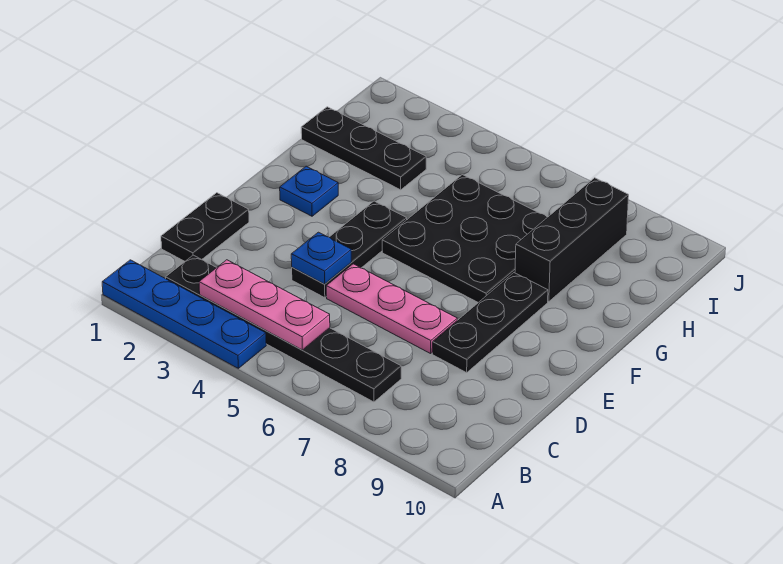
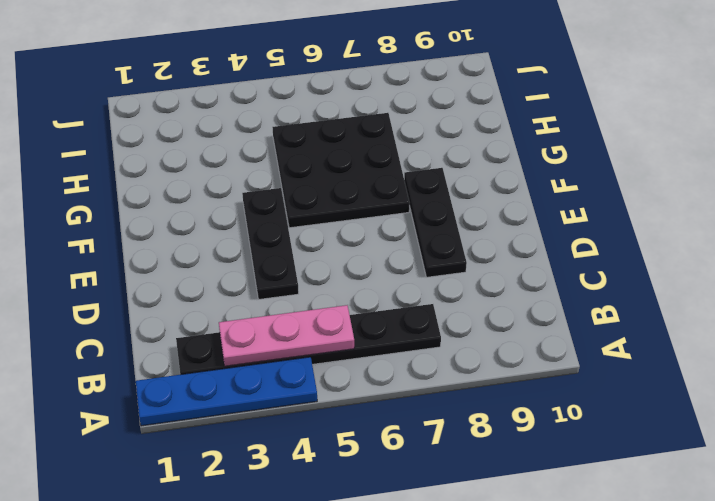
none -> black 1x2 plate [161,193,249,261]
none -> pink 1x3 plate [326,264,457,354]
none -> blue 1x1 plate [280,166,338,216]

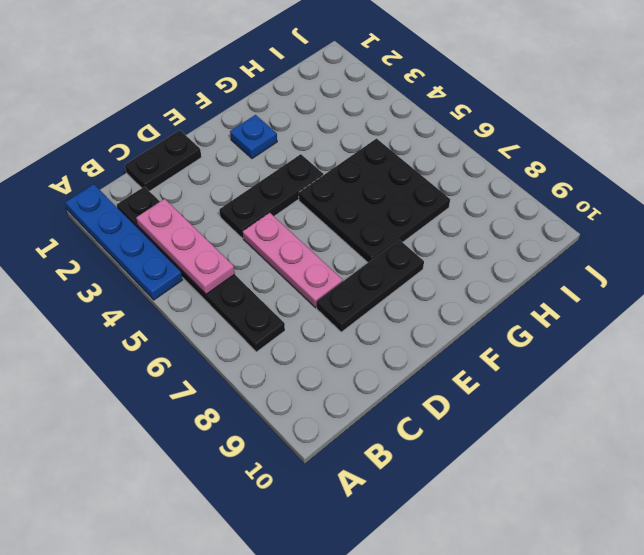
none -> black 1x3 brick [515,178,629,302]
none -> black 1x3 plate [301,107,426,190]
none -> blue 1x1 plate [291,232,351,284]

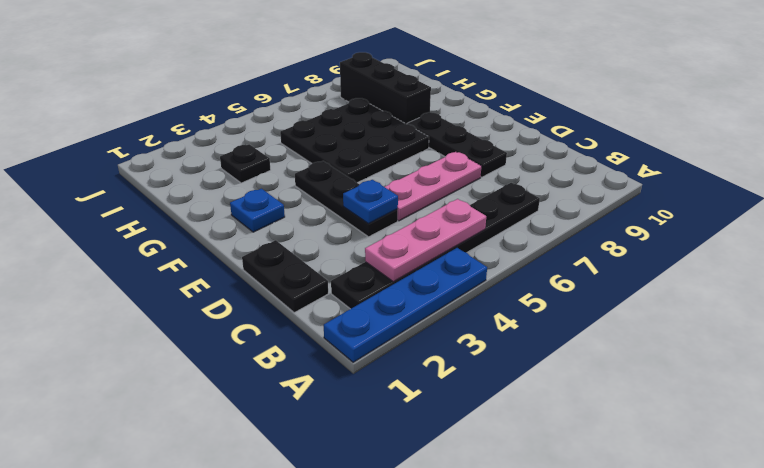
black 1x1 plate [220,144,271,183] -> black 1x3 plate [301,107,426,190]

